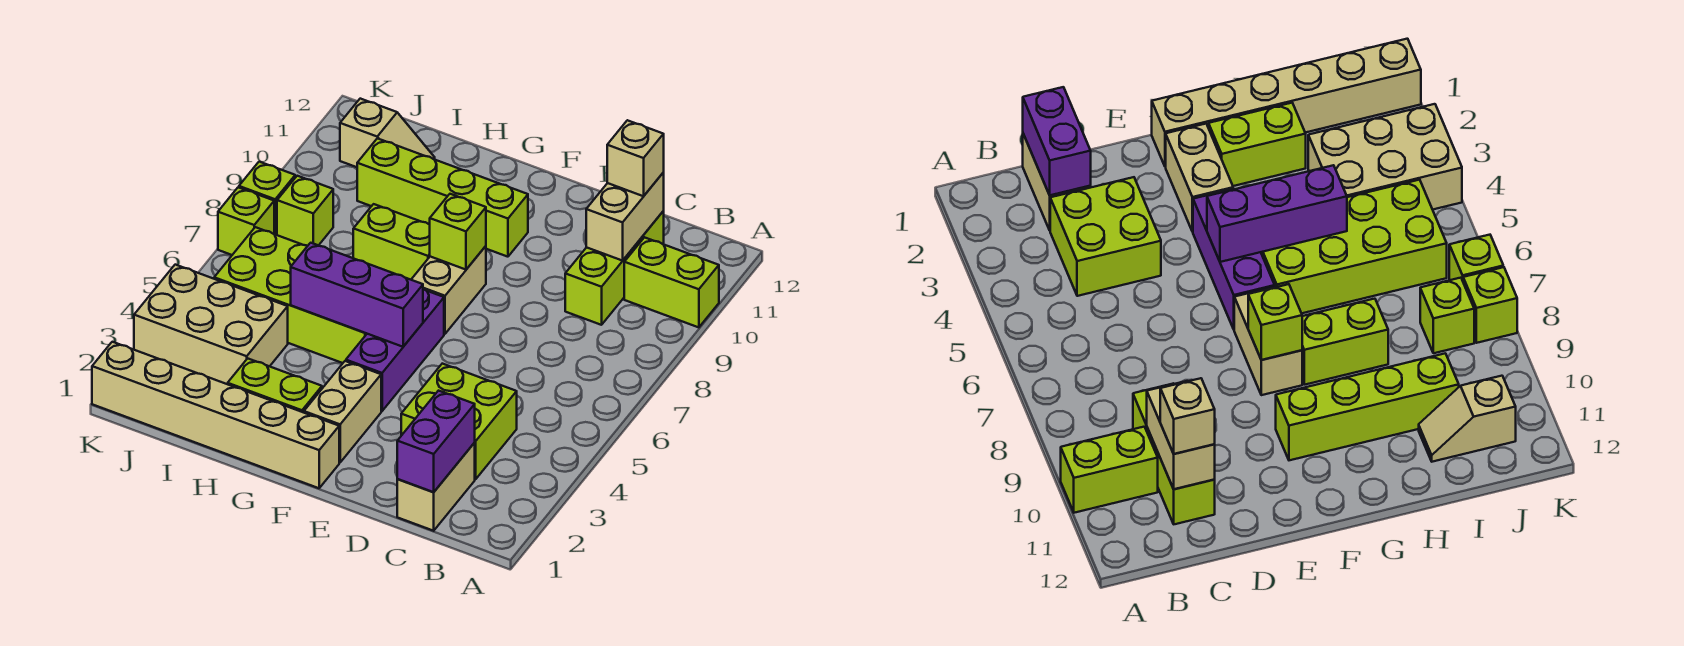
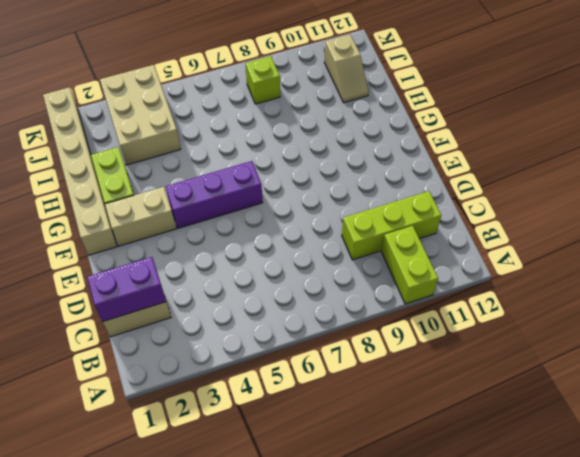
none -> lime 2x2 brick [401,364,517,479]
none -> tan 1x2 brick [411,246,486,334]
none -> lime 1x4 brick [357,138,528,257]

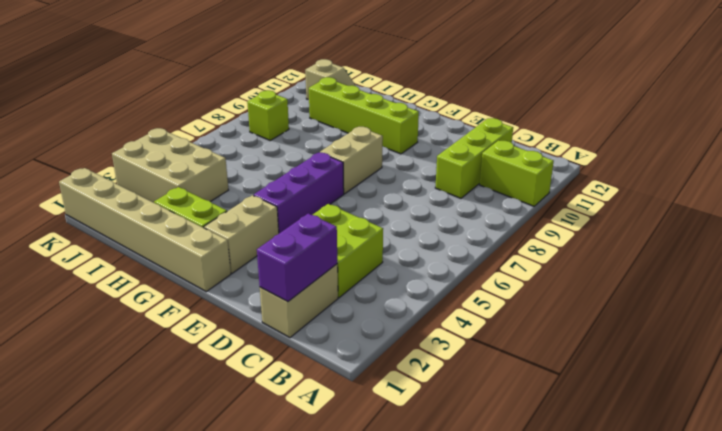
none -> lime 2x4 brick [214,227,367,363]
none -> lime 1x2 brick [353,204,430,280]
none -> lime 1x1 brick [218,187,274,255]

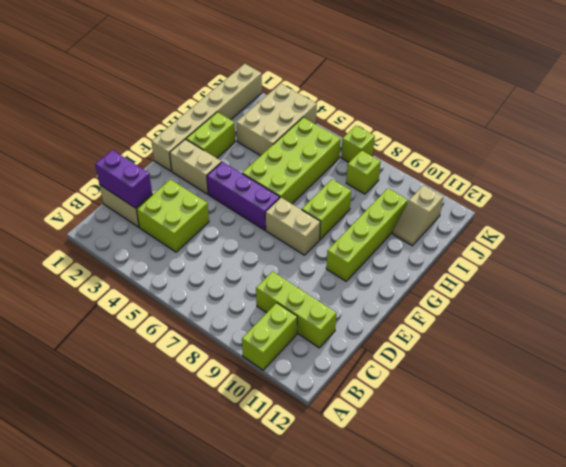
none -> lime 1x1 brick [239,162,295,235]
none -> tan 1x2 brick [586,173,664,261]
none -> purple 1x3 brick [291,243,423,347]

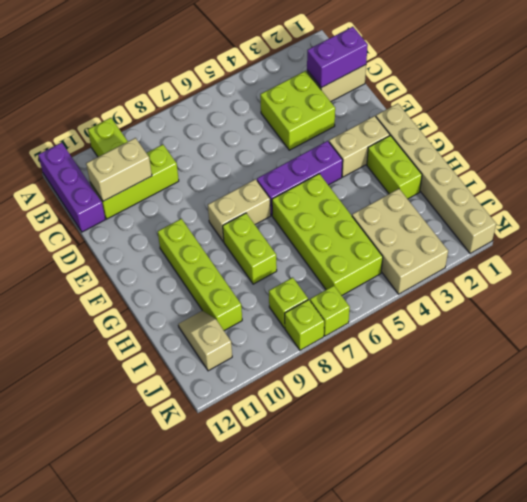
purple 1x3 brick [38,143,105,232] -> purple 1x3 brick moved to [291,243,423,347]
none -> lime 1x1 brick [430,194,486,270]
none -> tan 1x1 brick [607,120,664,196]

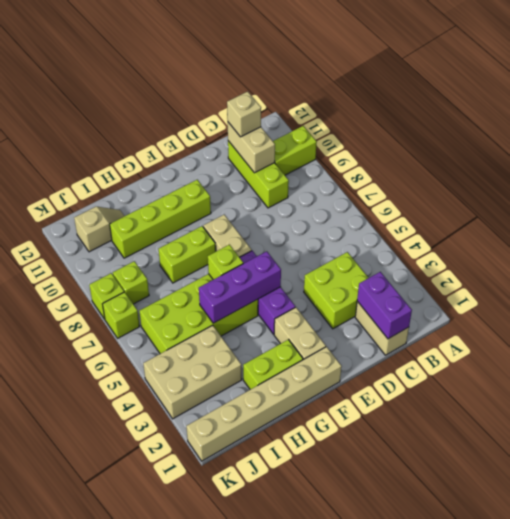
lime 1x1 brick [208,245,243,280] -> lime 1x1 brick moved to [430,194,486,270]

